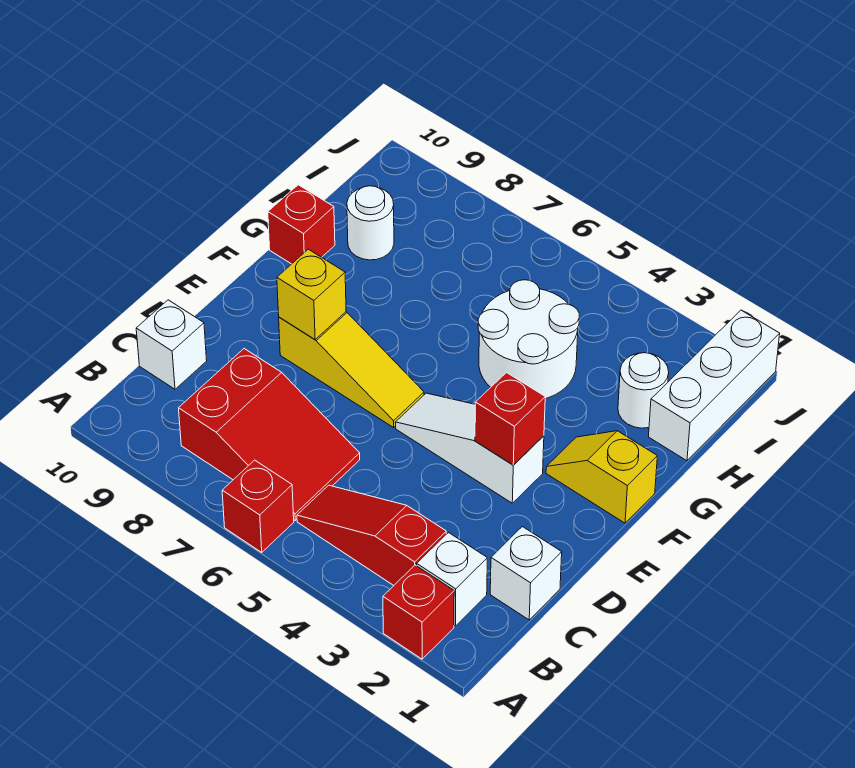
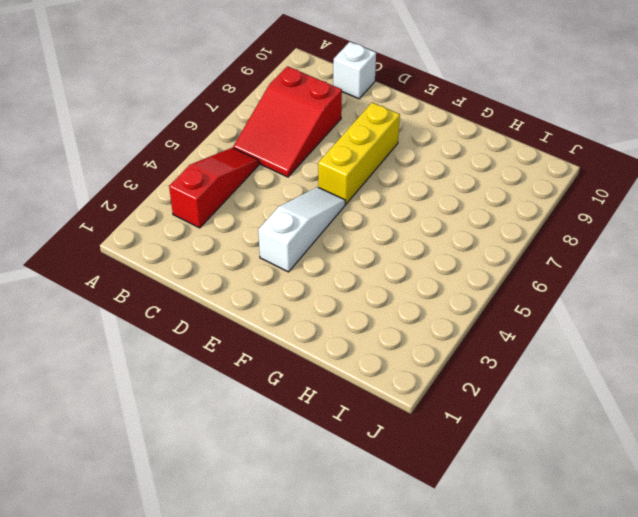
yellow 1x3 brick [318,102,400,204] -> yellow 1x3 slope [279,312,424,427]
none -> red 1x1 brick [383,565,454,659]
none -> red 1x1 brick [222,460,294,552]
none -> white 1x1 brick [417,533,487,626]

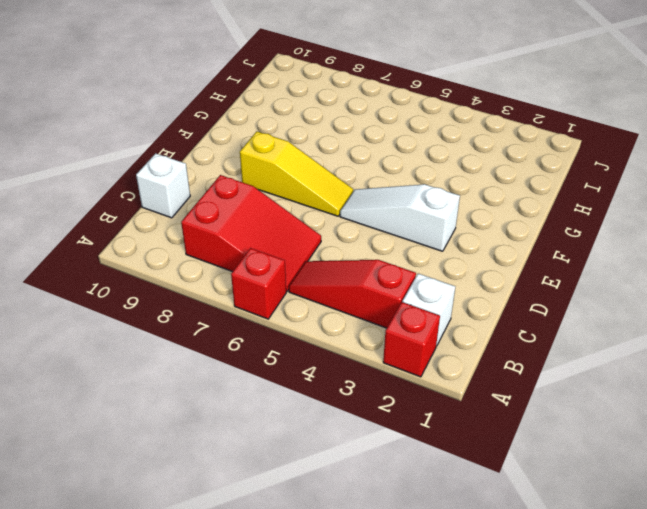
none -> white 1x1 brick [490,527,562,620]
none -> yellow 1x2 slope [546,431,657,523]
none -> white 2x2 round brick [478,280,579,399]

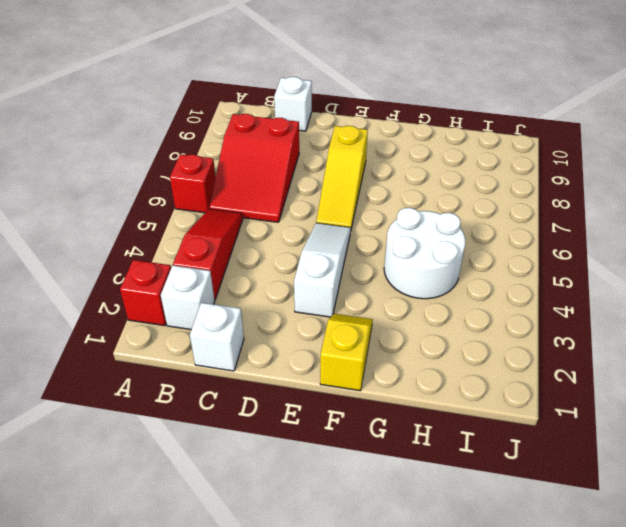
none -> red 1x1 brick [268,185,335,264]
none -> white 1x3 brick [649,310,780,461]
none -> white 1x1 round brick [618,353,669,428]

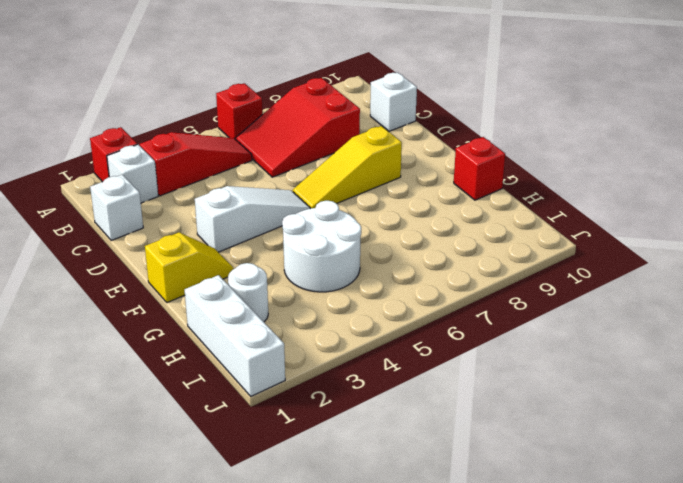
none -> white 1x1 round brick [347,186,394,260]
none -> red 1x1 brick [475,373,545,465]
none -> yellow 1x1 brick [277,249,346,339]

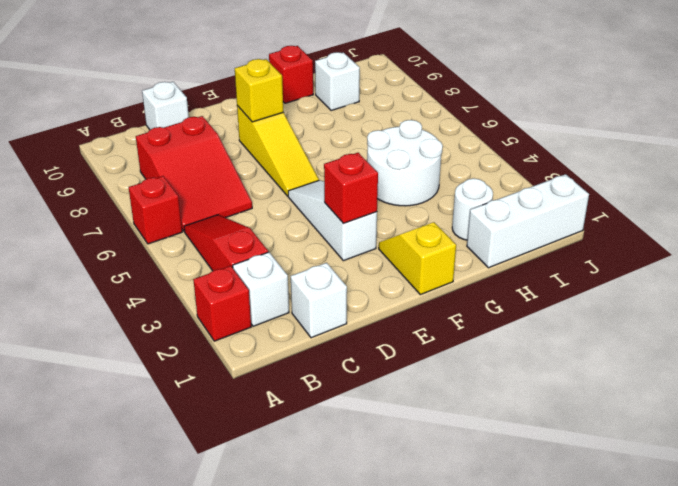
white 1x1 brick [315,52,360,111] -> white 1x1 round brick [347,186,394,260]

